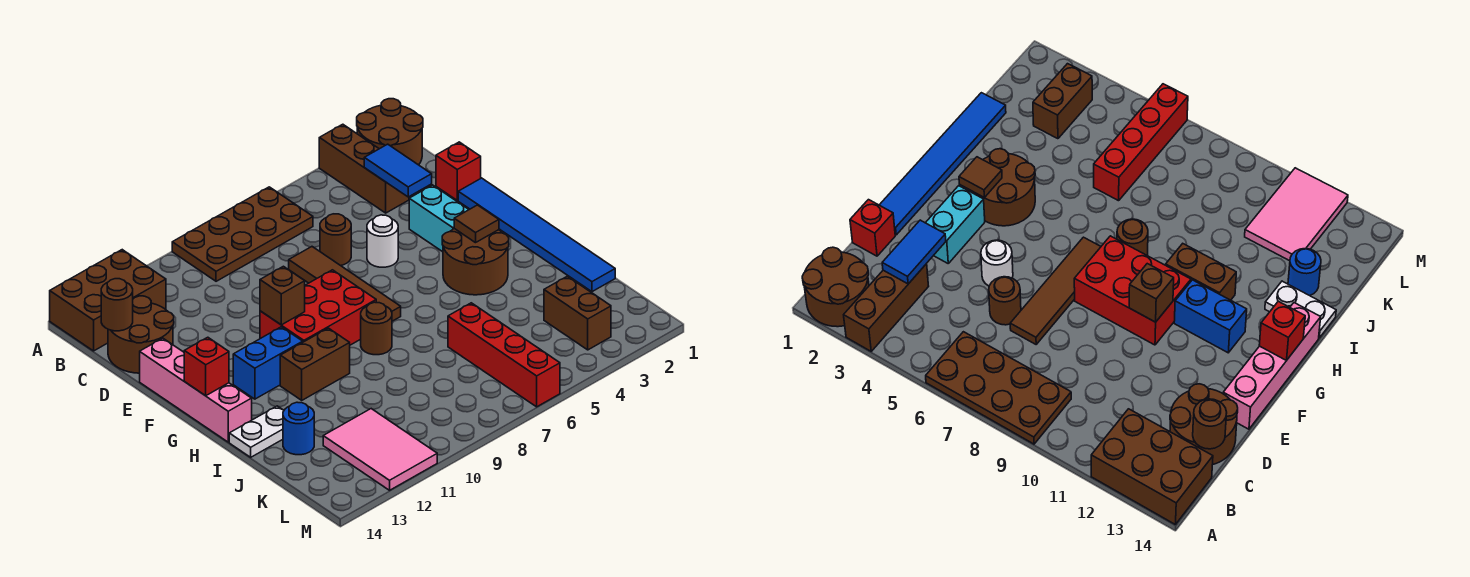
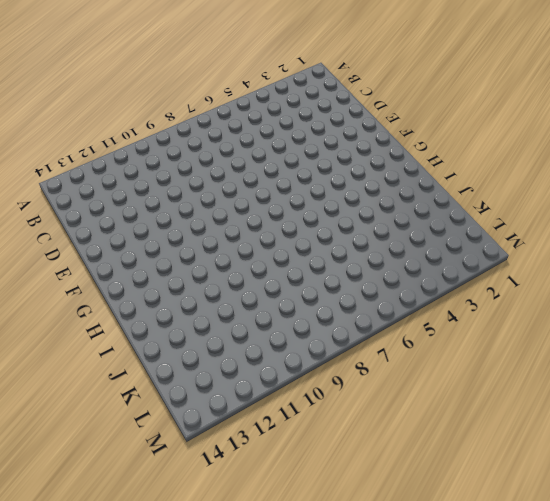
none -> brown 2x2 round brick [357,99,423,165]
none -> brown 1x3 brick [319,124,409,213]
none -> brown 2x4 plate [172,187,313,281]

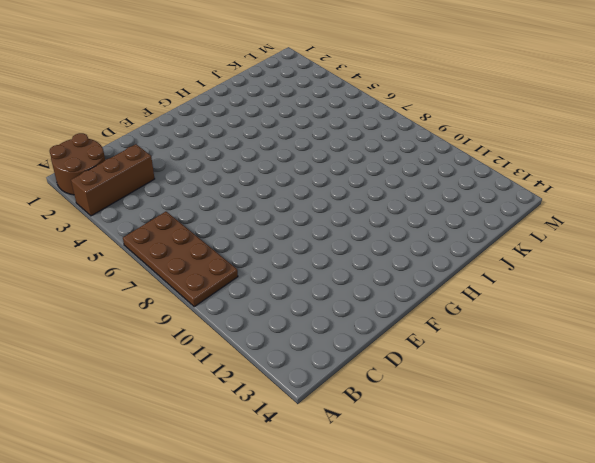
none -> brown 2x3 brick [50,250,166,351]
none -> brown 2x2 round brick [108,296,174,373]
none -> red 1x1 brick [436,142,481,200]

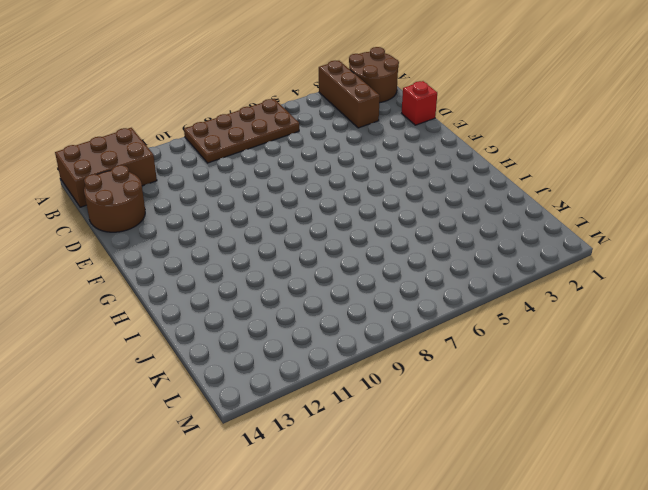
none -> brown 1x1 round brick [320,214,351,266]
none -> brown 1x4 tile [289,247,401,321]
none -> blue 1x6 tile [458,178,615,292]

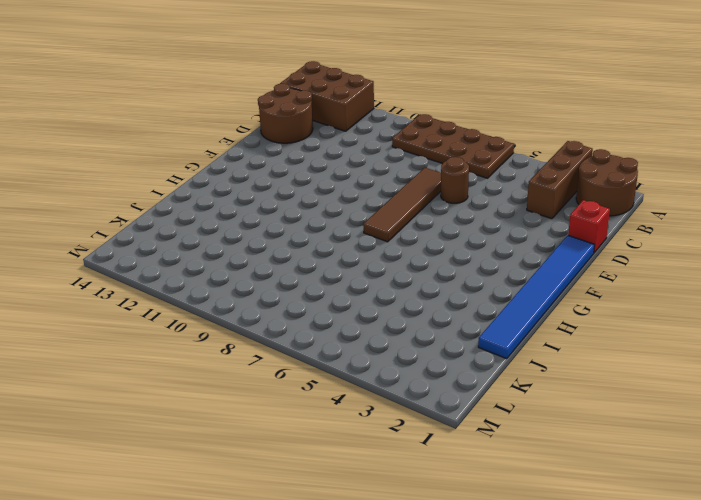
none -> cyan 1x2 brick [409,185,469,252]
none -> white 1x1 round brick [367,215,398,267]
none -> pink 1x4 brick [140,338,252,442]

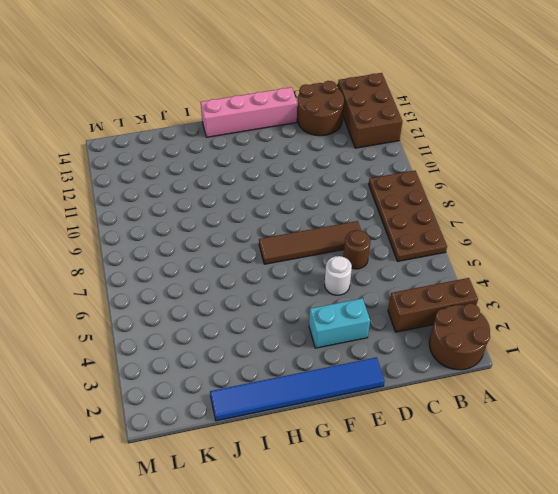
none -> red 1x1 brick [436,142,481,200]
none -> red 2x3 brick [260,270,376,345]
none -> brown 2x2 round brick [442,229,509,295]

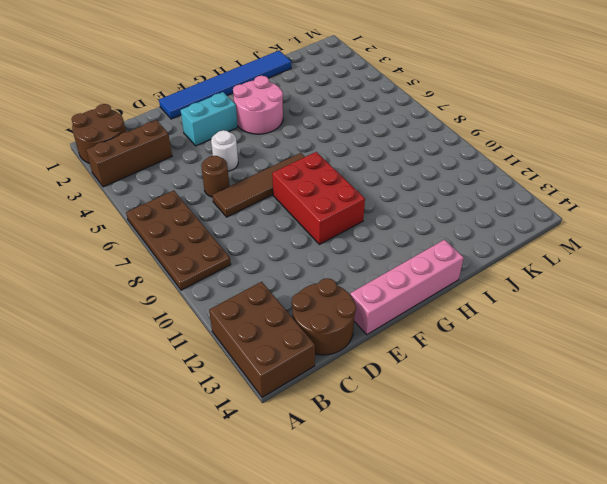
pink 2x2 round brick [233,76,283,134] -> brown 2x2 round brick [442,229,509,295]
none -> red 1x1 brick [436,142,481,200]
none -> blue 1x2 brick [233,327,303,399]
none -> brown 1x1 round brick [361,302,392,355]

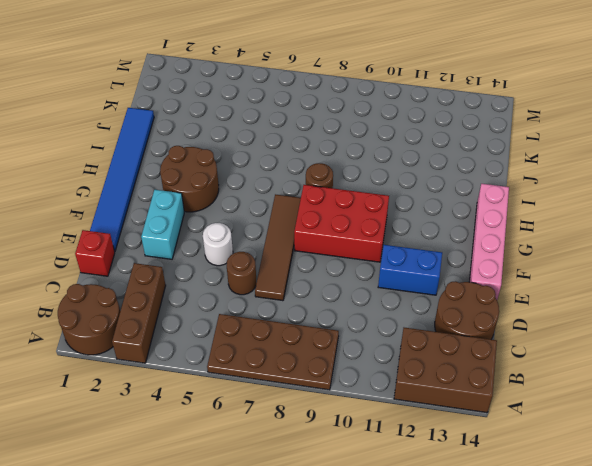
blue 1x2 brick [378,245,442,295] -> blue 1x2 brick moved to [233,327,303,399]
none -> brown 1x2 brick [280,328,350,400]
none -> white 1x2 plate [229,406,284,457]
none -> red 1x4 brick [448,303,560,407]

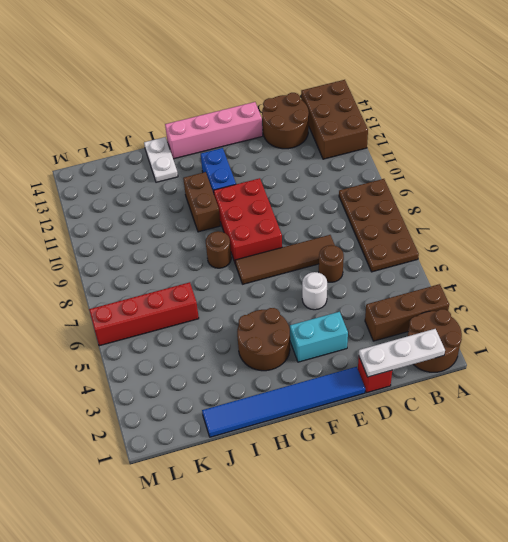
white 1x3 plate [359,329,445,377] -> none
none -> blue 1x1 round brick [283,402,314,455]
none -> brown 1x2 brick [544,276,611,350]
none -> pink 2x3 tile [323,409,437,490]

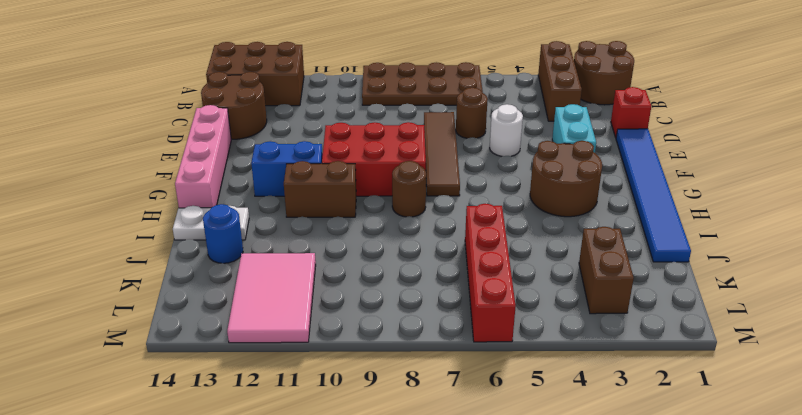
none -> blue 1x2 tile [364,144,432,197]
none -> brown 1x1 round brick [101,279,133,331]
none -> brown 1x1 brick [260,266,305,325]

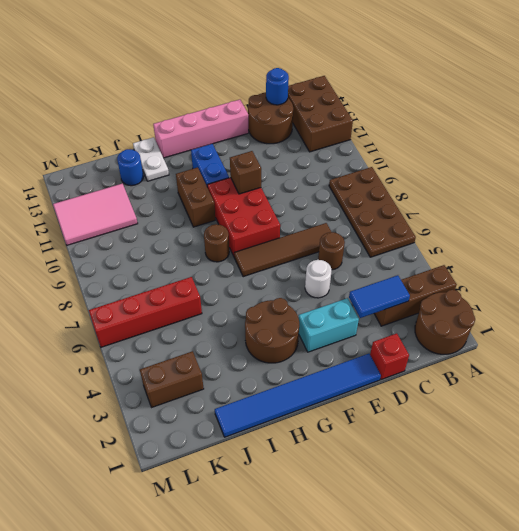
blue 1x1 round brick [266,68,289,105] -> brown 1x1 round brick [101,279,133,331]
none -> brown 1x1 tile [454,205,499,243]
none -> red 1x1 brick [184,337,229,396]

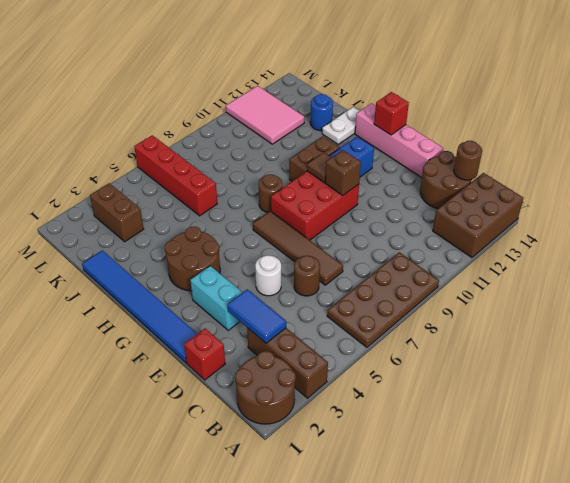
brown 1x1 tile [307,153,332,182] -> brown 1x1 tile moved to [454,205,499,243]

